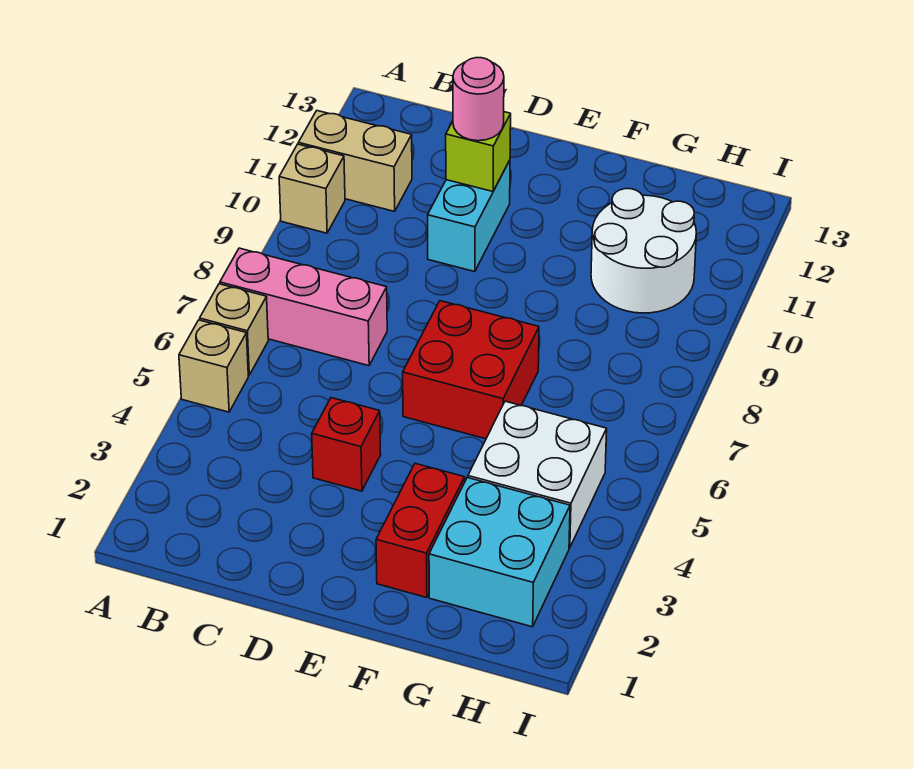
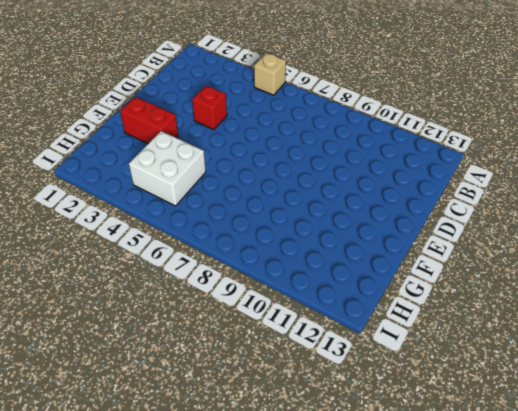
none -> tan 1x1 brick [200,284,268,375]
none -> pink 1x3 brick [220,248,387,366]
none -> tan 1x1 brick [279,144,345,233]

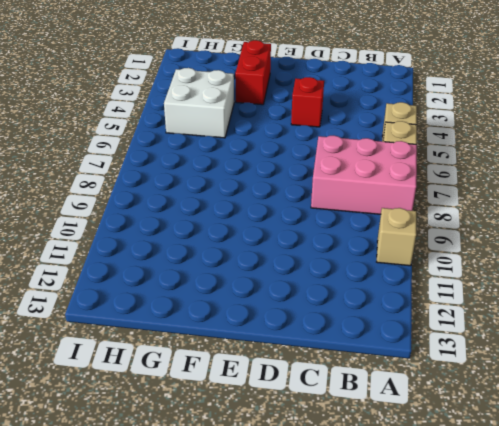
pink 2x3 brick [311,136,417,214] -> pink 1x3 brick [220,248,387,366]
none -> tan 1x2 brick [298,111,412,211]
none -> cyan 1x2 brick [428,160,510,272]
none -> red 2x2 brick [403,301,539,439]

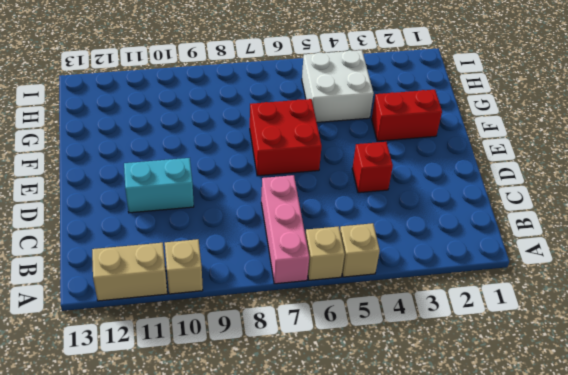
tan 1x2 brick [92,243,167,301] -> tan 1x2 brick turned to [298,111,412,211]
none -> cyan 2x2 brick [429,478,570,627]
none -> white 2x2 round brick [591,189,696,313]
none -> lime 1x1 brick [446,112,511,191]

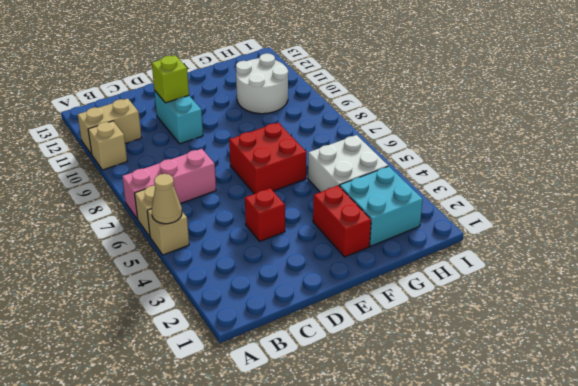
tan 1x1 cone [152,174,182,224] -> none
none -> pink 1x1 round brick [453,58,504,141]

